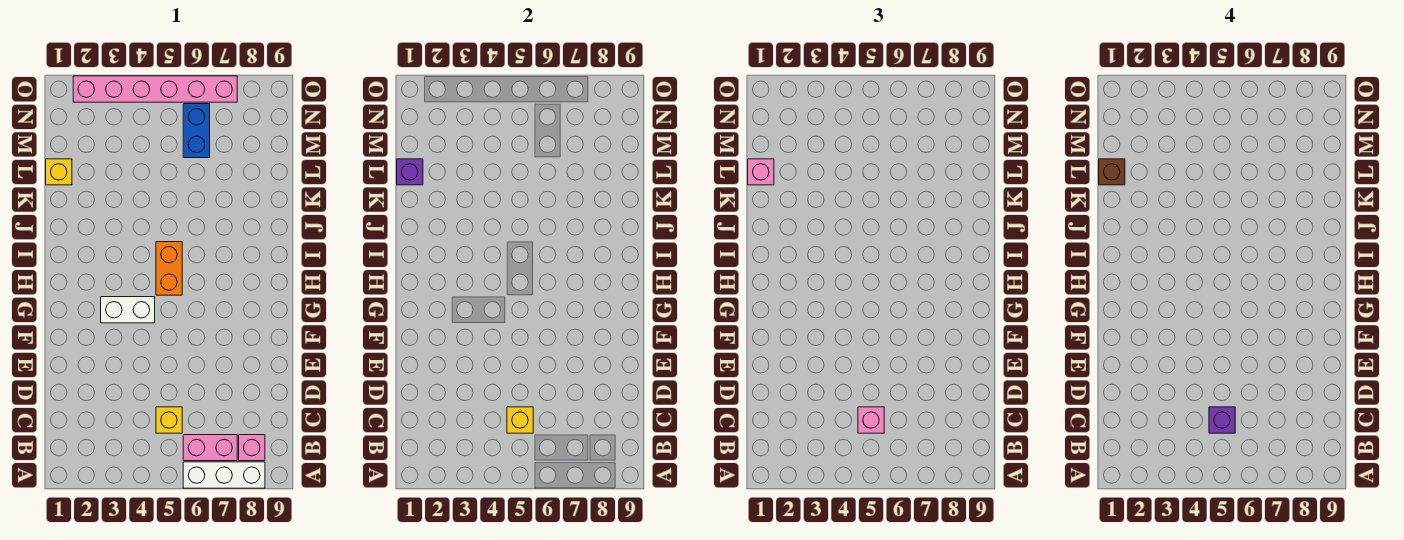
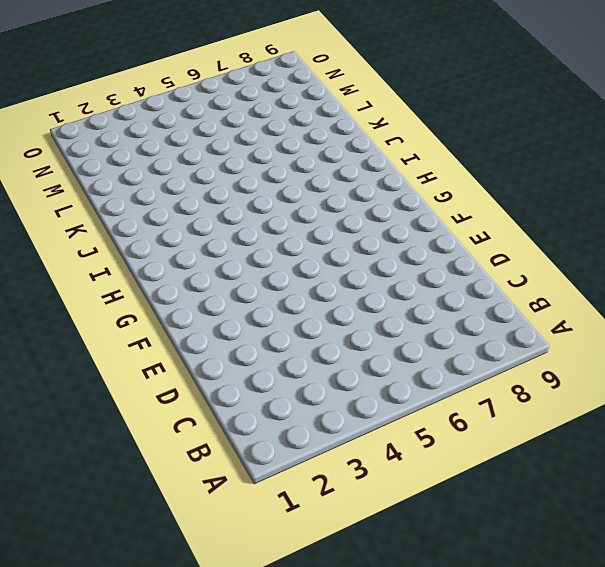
none -> white 1x3 brick [183,462,265,488]
none -> pink 1x2 brick [183,435,237,461]
none -> pink 1x1 brick [239,435,265,461]

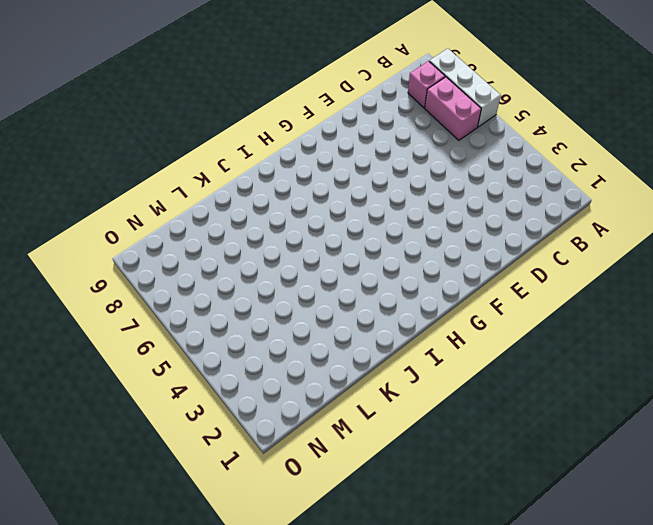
none -> yellow 1x1 brick [156,407,182,433]
none -> white 1x2 brick [101,297,155,323]
none -> orange 1x2 brick [156,242,182,295]

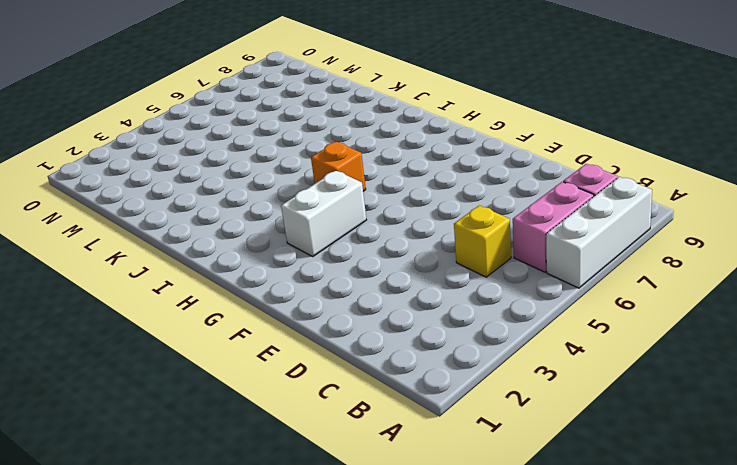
orange 1x1 brick [311,142,366,191] -> orange 1x2 brick [156,242,182,295]
none -> yellow 1x1 brick [46,159,72,185]
none -> blue 1x2 brick [183,104,210,158]
none -> pink 1x6 brick [73,76,237,102]

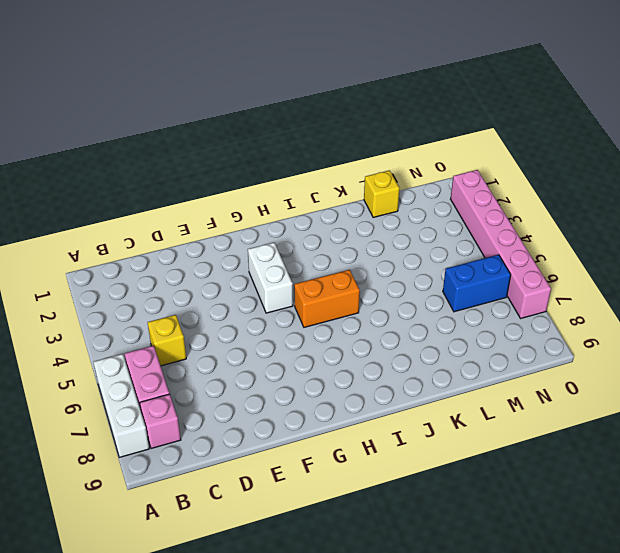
none -> yellow 1x1 brick [507,407,533,433]
none -> purple 1x1 brick [397,159,423,185]
none -> pink 1x1 brick [858,407,884,433]

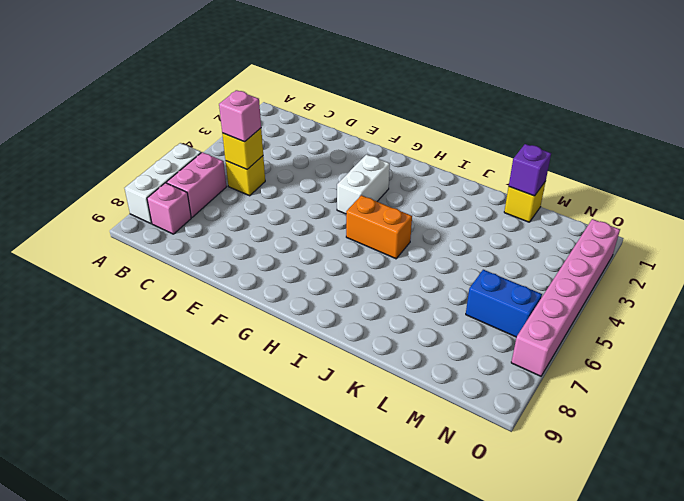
none -> pink 1x1 brick [748,159,774,185]
none -> purple 1x1 brick [1209,407,1235,433]
none -> brown 1x1 brick [1099,159,1125,185]

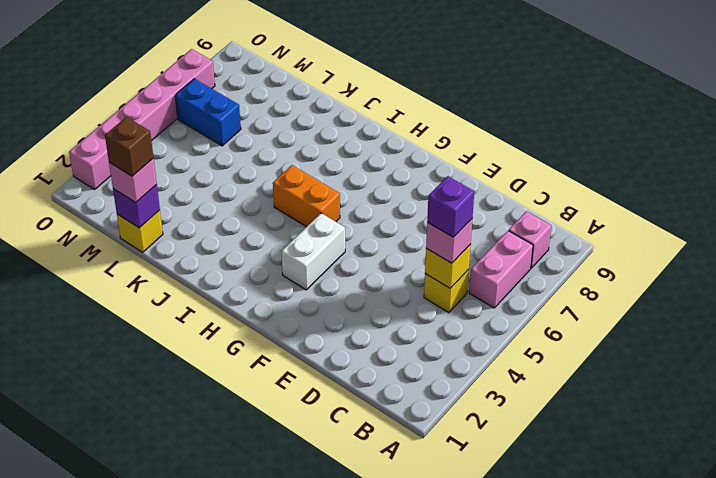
none -> white 1x3 brick [183,462,265,488]

